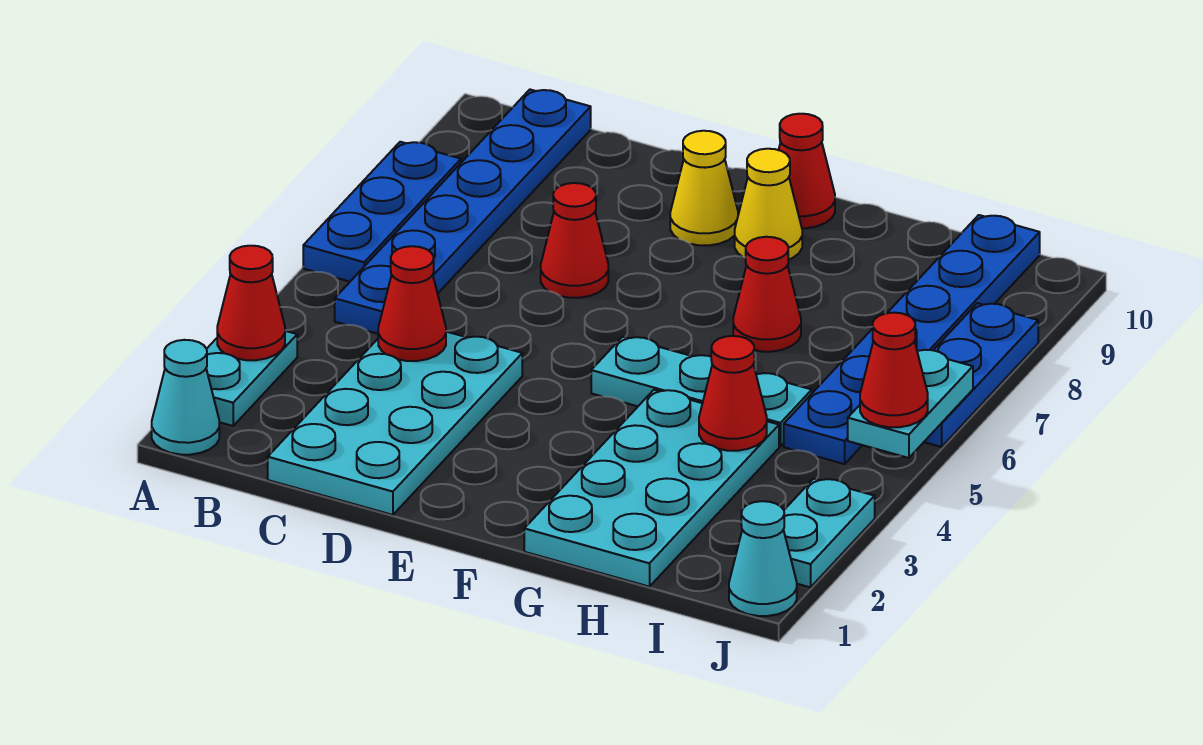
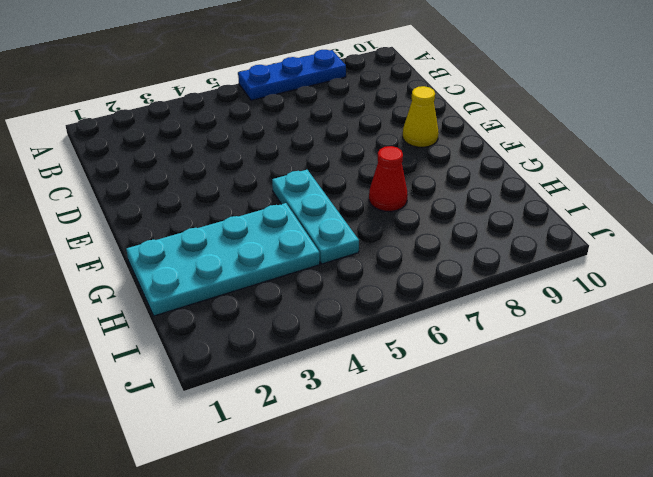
none -> cyan 1x1 cone [152,340,219,455]
none -> cyan 1x2 plate [206,331,297,426]
none -> blue 1x6 plate [335,90,591,334]

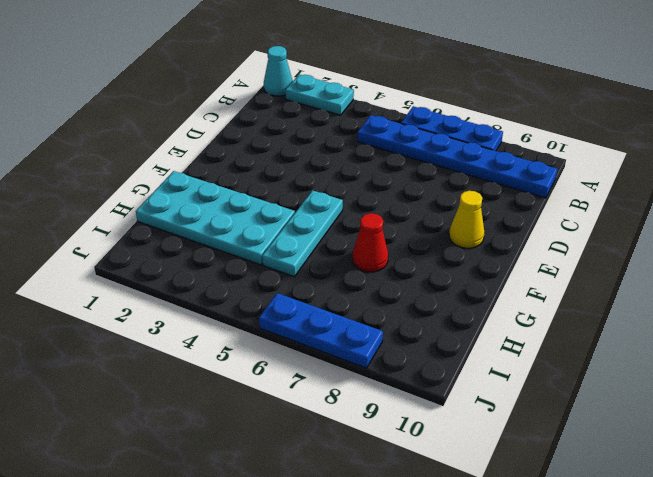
none -> cyan 2x4 plate [268,332,522,515]
none -> red 1x1 cone [541,183,608,298]
none -> yellow 1x1 cone [735,149,802,260]

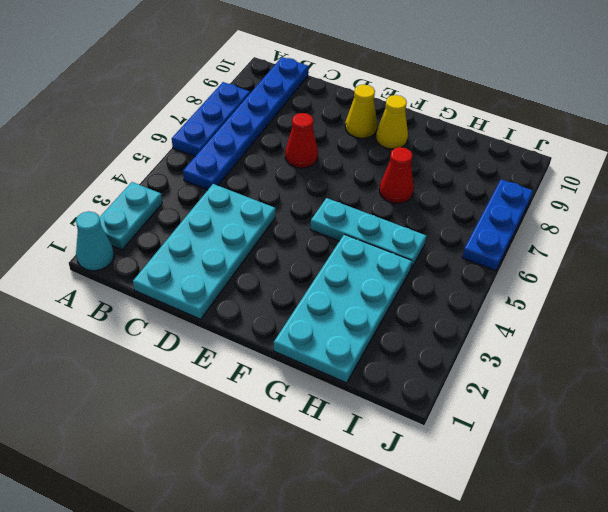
none -> red 1x1 cone [779,114,835,228]
none -> blue 1x6 plate [784,215,1040,464]
none -> cyan 1x1 cone [729,501,797,616]

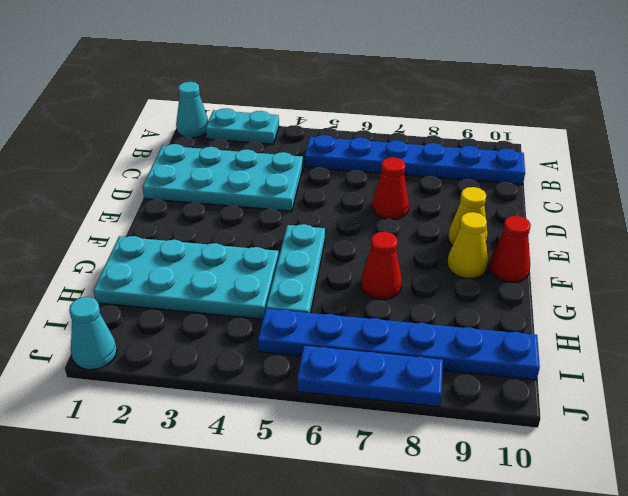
none -> blue 1x3 plate [303,142,461,282]
none -> cyan 1x2 plate [783,479,875,587]
none -> red 1x1 cone [217,246,285,360]

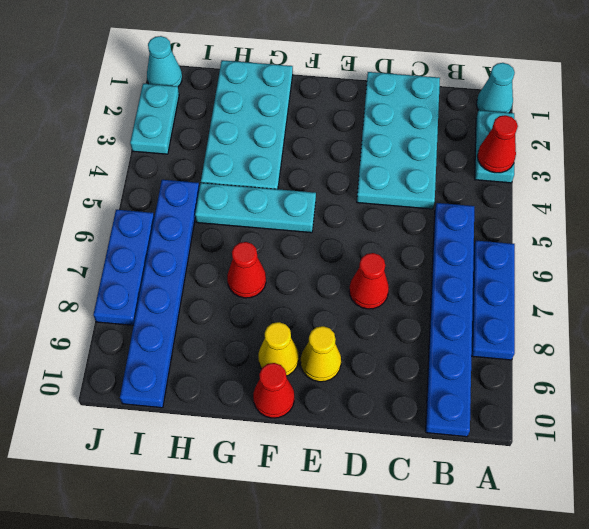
none -> red 1x1 cone [378,246,446,361]
none -> red 1x1 cone [699,336,767,451]
none -> cyan 1x2 plate [848,350,973,458]

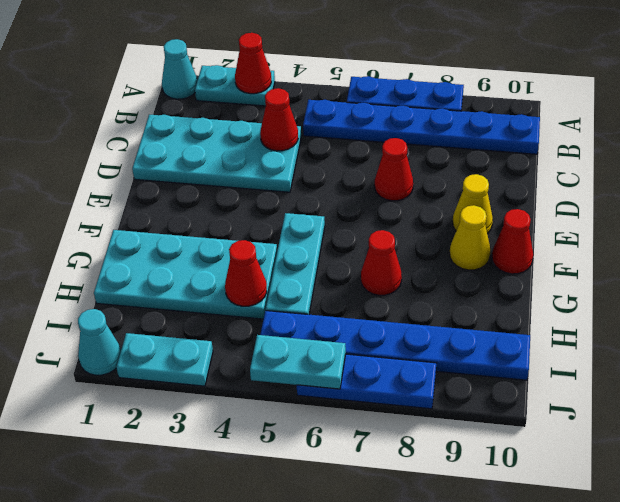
none -> red 1x1 cone [860,313,928,427]

